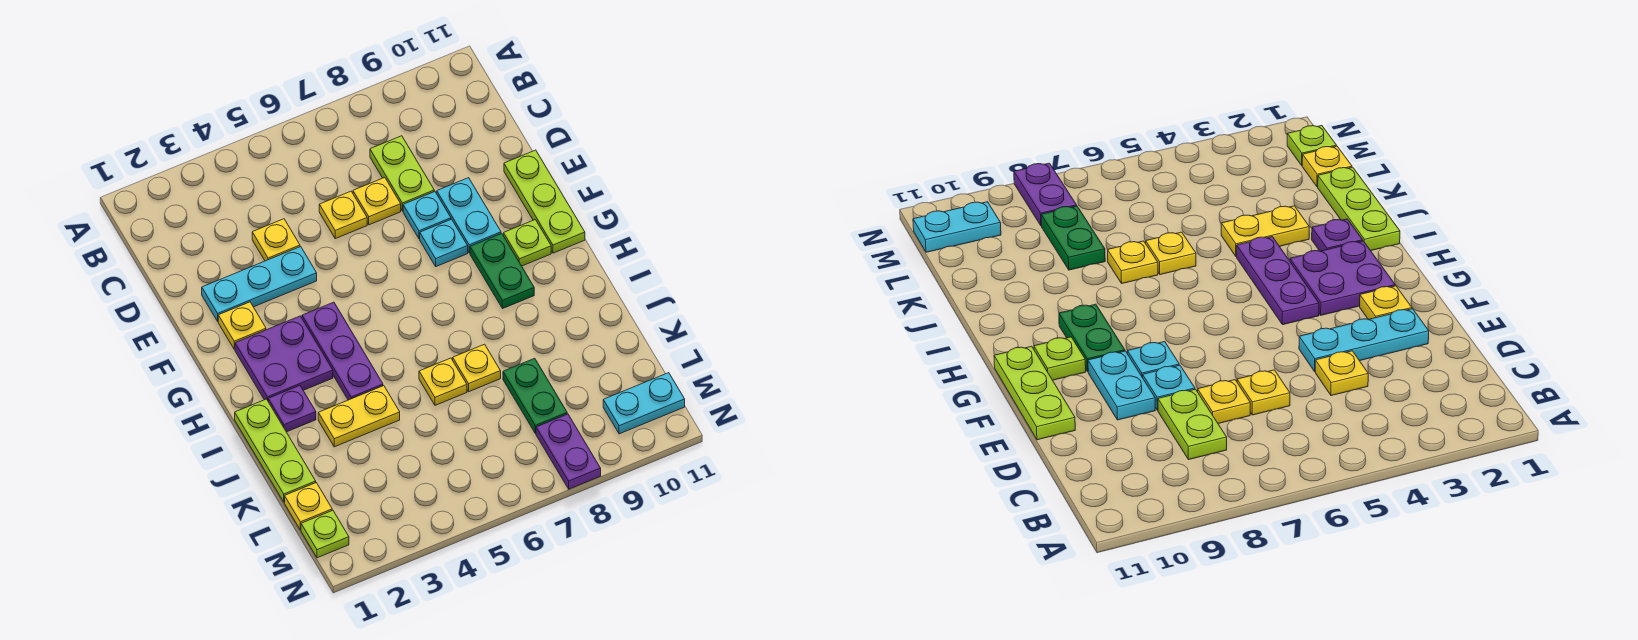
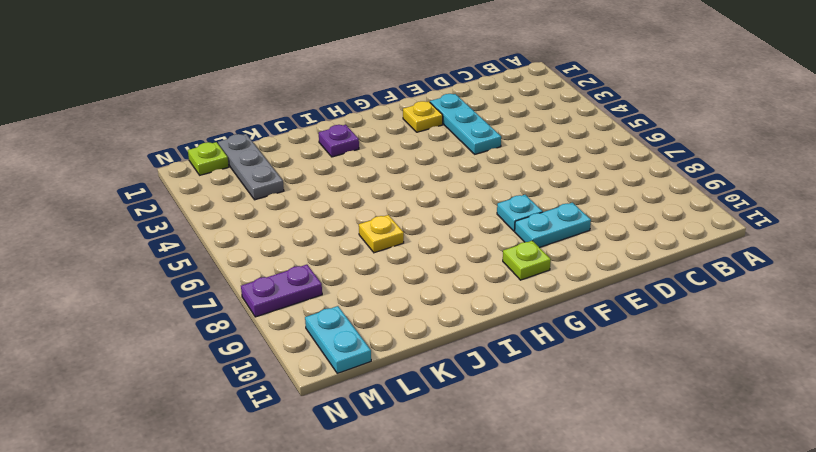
grey 1x3 plate [218,134,284,200] -> yellow 1x1 plate [285,483,332,530]
none -> lime 1x2 plate [370,136,434,211]
none -> yellow 1x1 plate [252,219,300,261]
none -> yellow 1x1 plate [319,191,367,239]

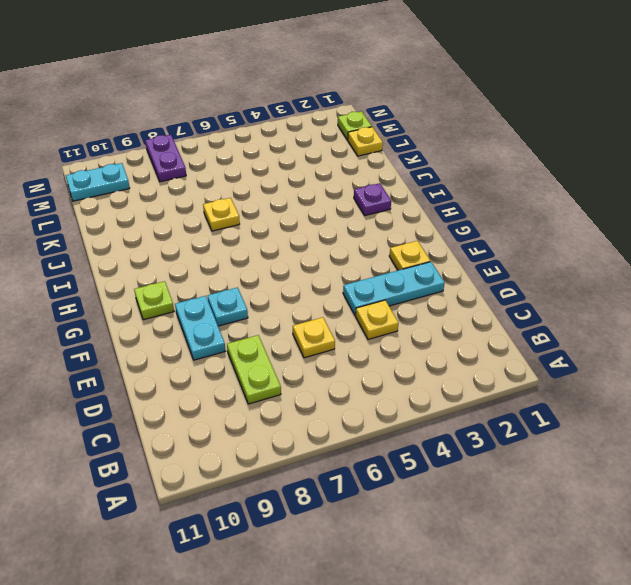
none -> yellow 1x1 plate [353,177,401,225]
none -> cyan 1x1 plate [403,191,451,239]
none -> lime 1x3 plate [504,150,585,253]

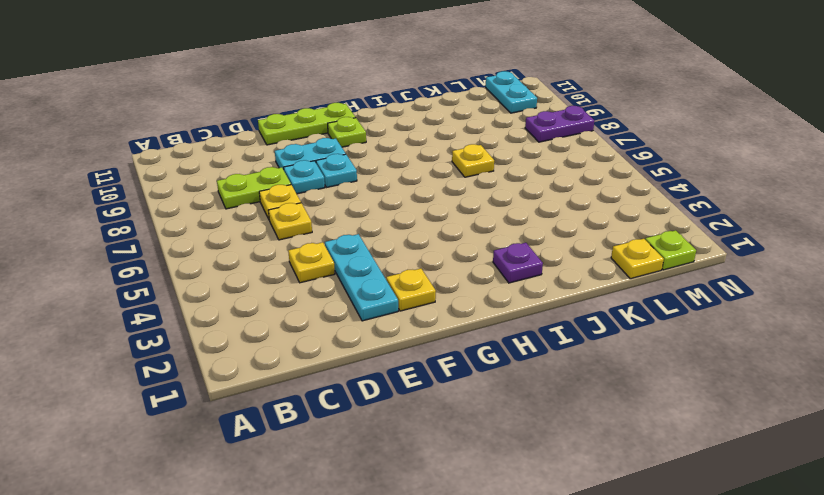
none -> purple 2x2 plate [235,316,333,400]
none -> purple 1x3 plate [302,302,383,400]
none -> green 1x2 plate [470,233,534,309]

